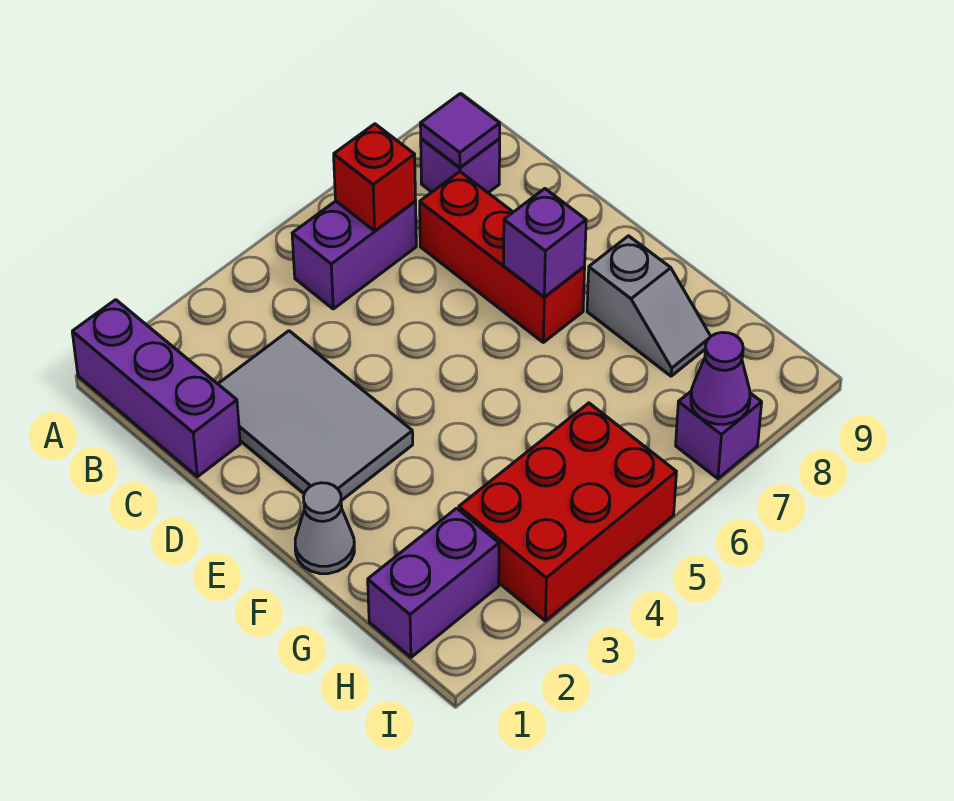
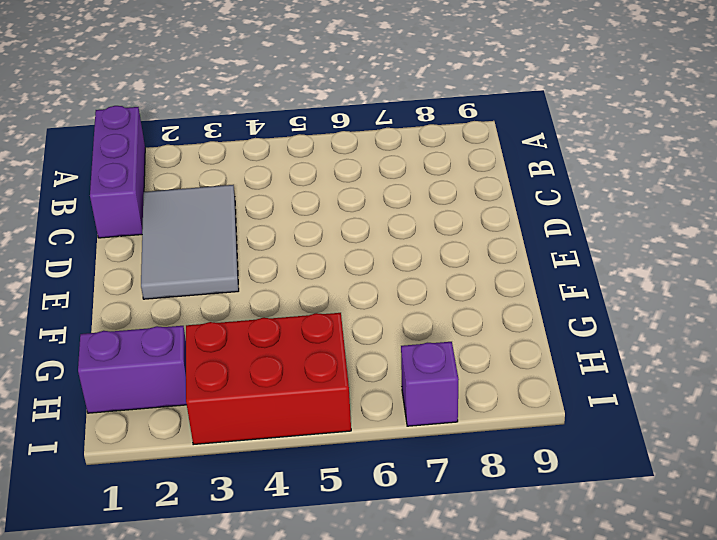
none -> purple 1x2 brick [292,201,416,309]
none -> purple 1x1 brick [421,139,500,193]
none -> red 1x3 brick [420,172,585,342]

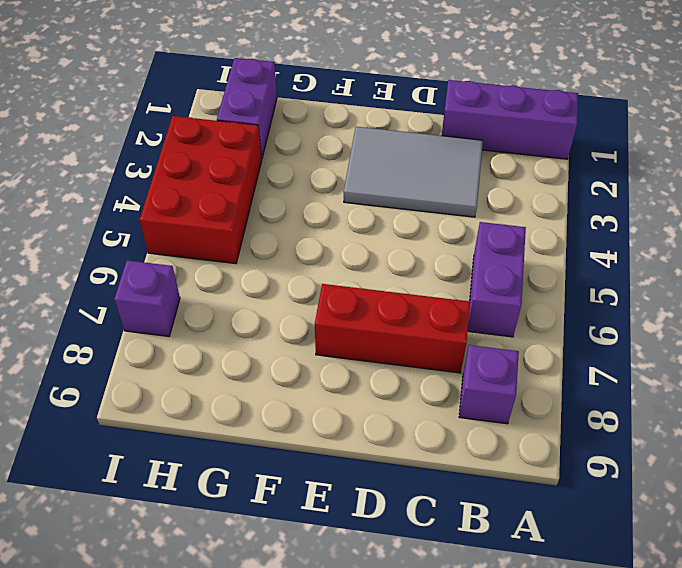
none -> grey 1x1 cone [295,483,354,574]
none -> grey 1x2 slope [587,236,711,376]
none -> red 1x1 brick [334,124,416,231]

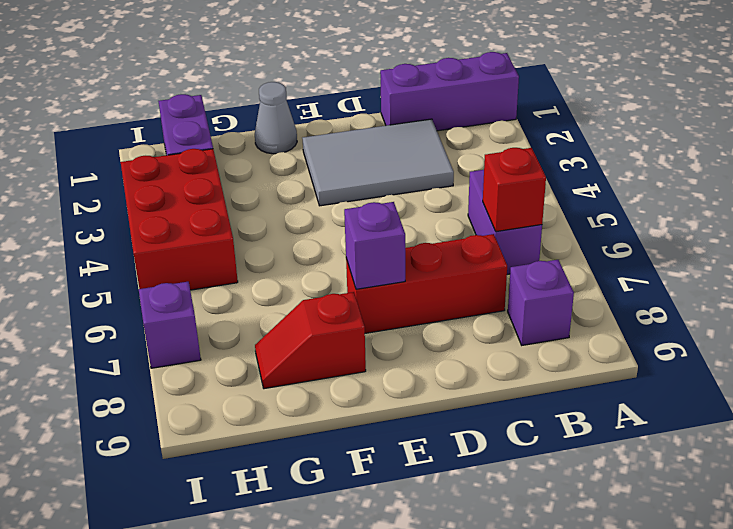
red 1x2 slope [255,292,366,389] -> grey 1x2 slope [587,236,711,376]
none -> purple 1x1 tile [420,94,500,168]
none -> purple 1x1 cone [691,332,750,424]

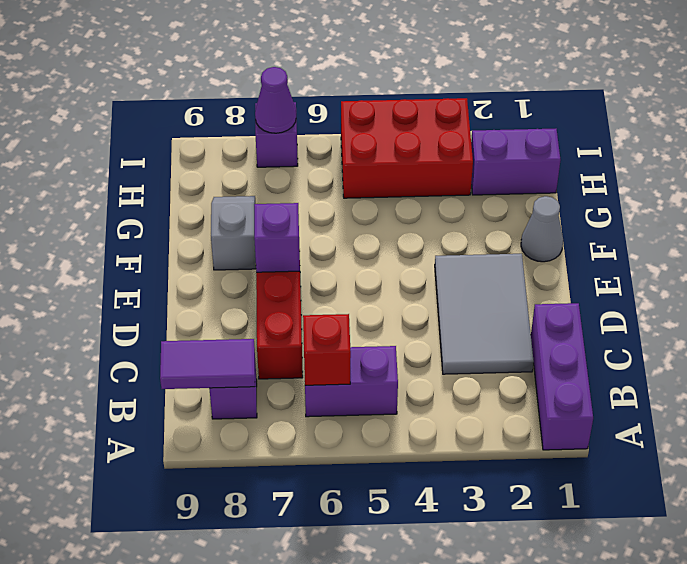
purple 1x2 tile [160,339,255,389] -> purple 1x1 tile [420,94,500,168]

